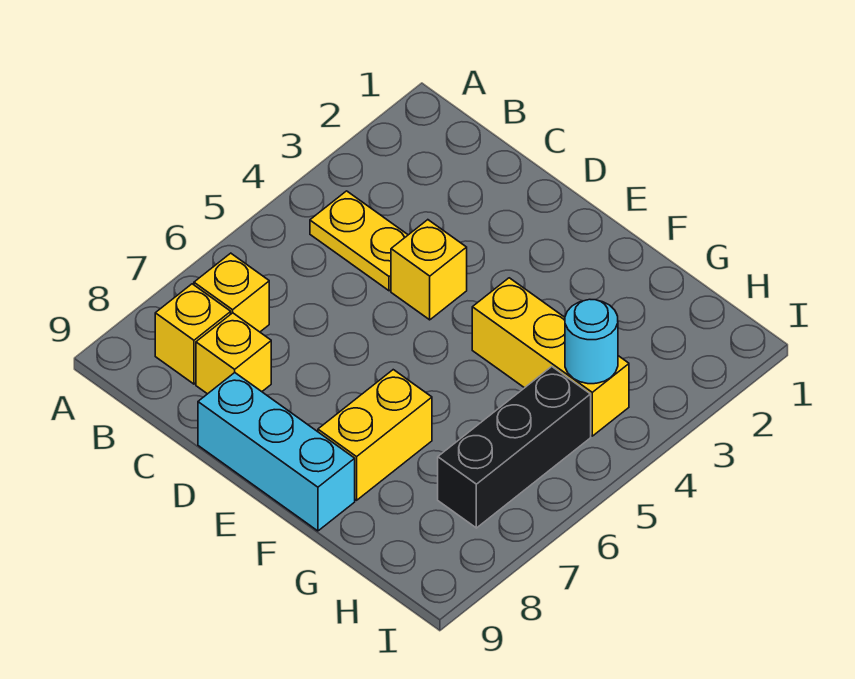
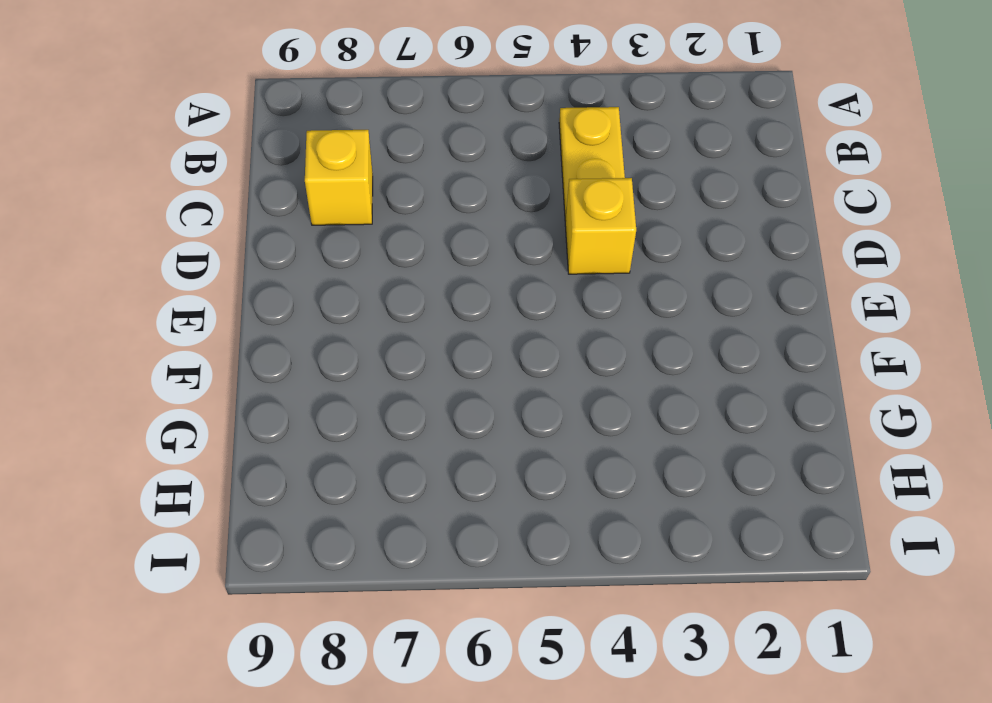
none -> yellow 1x1 brick [194,253,269,332]
none -> yellow 1x1 brick [155,284,231,384]

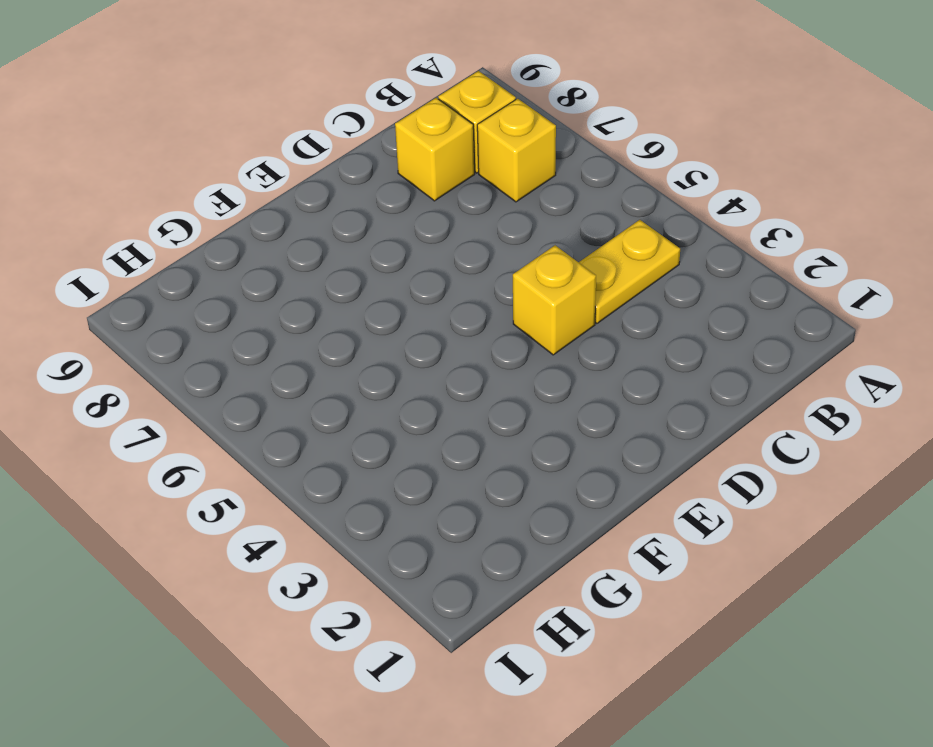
none -> cyan 1x3 brick [198,373,355,531]
none -> yellow 1x3 brick [472,278,629,436]

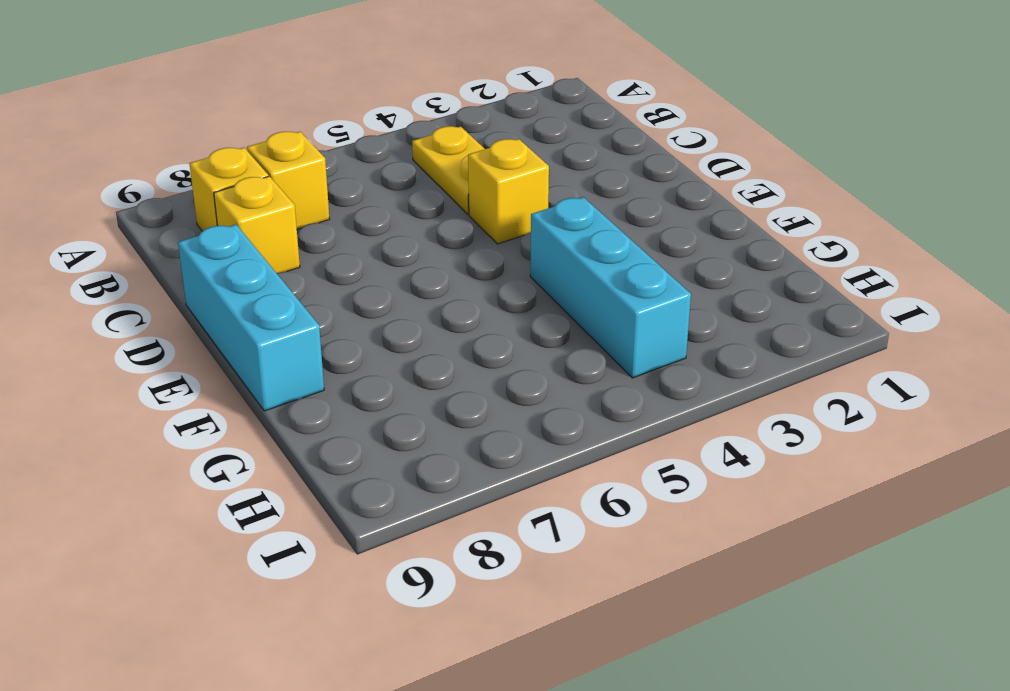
cyan 1x3 brick [530,197,691,378] -> yellow 1x3 brick [472,278,629,436]
none -> yellow 1x2 brick [318,370,432,500]
none -> black 1x3 brick [438,367,591,528]

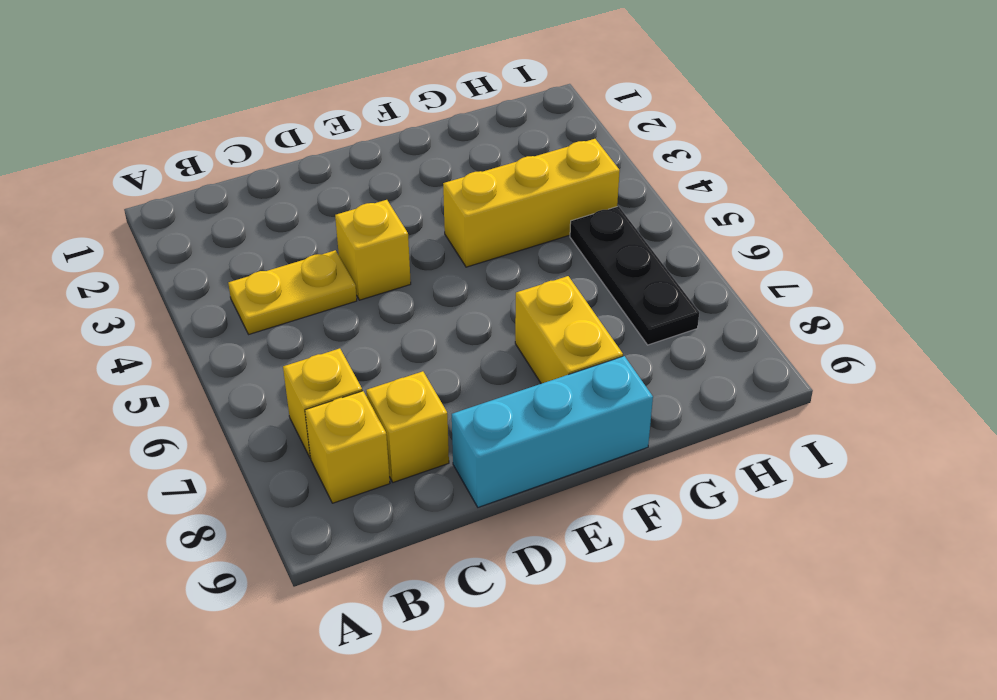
black 1x3 plate [570,206,699,345] -> black 1x3 brick [438,367,591,528]
none -> cyan 1x1 round brick [565,299,618,384]

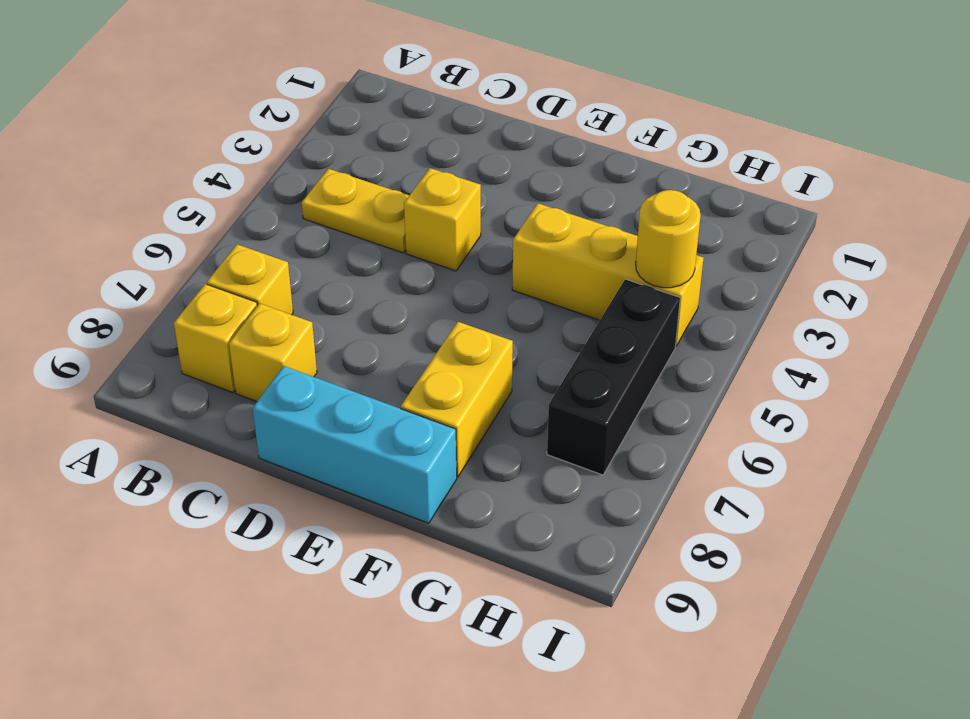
yellow 1x1 round brick [636,190,701,288] -> cyan 1x1 round brick [565,299,618,384]

